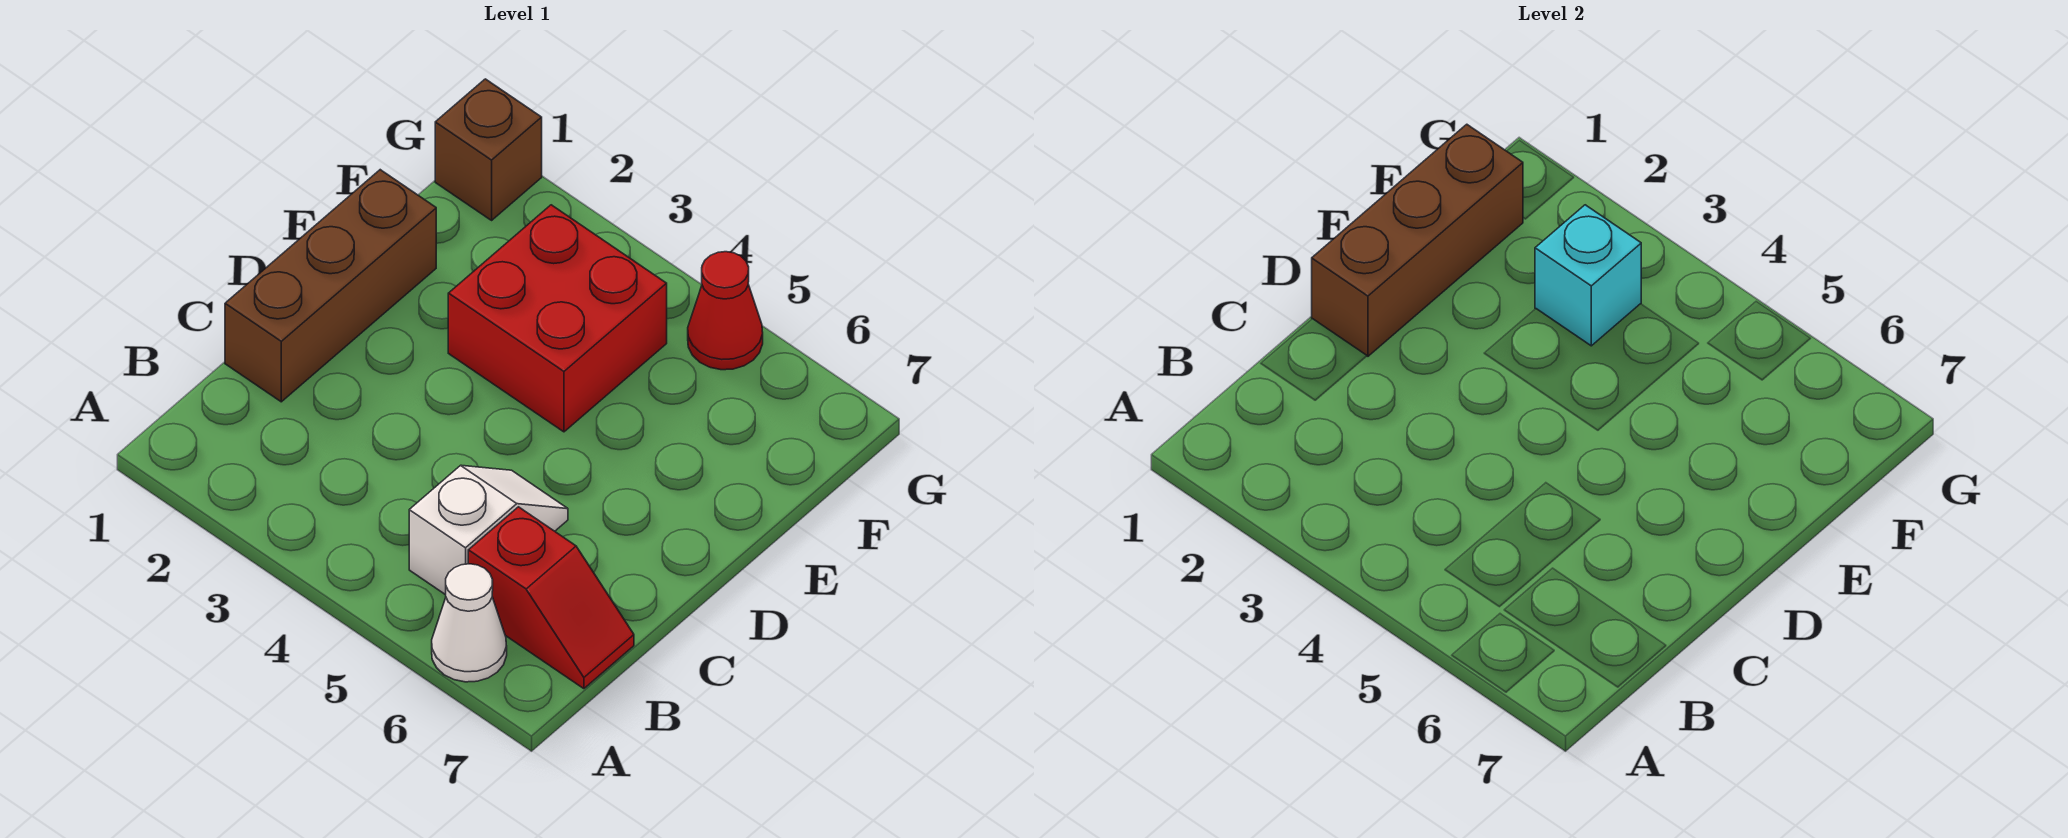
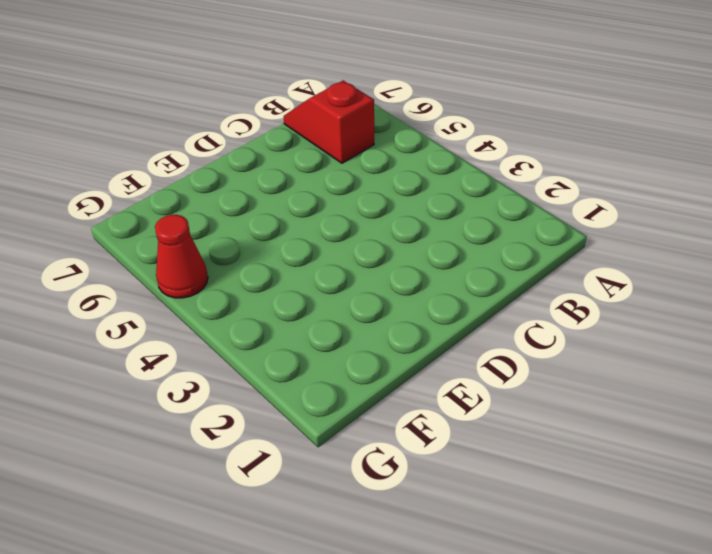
none -> white 1x1 cone [432,564,507,682]
none -> white 1x2 slope [409,465,568,595]

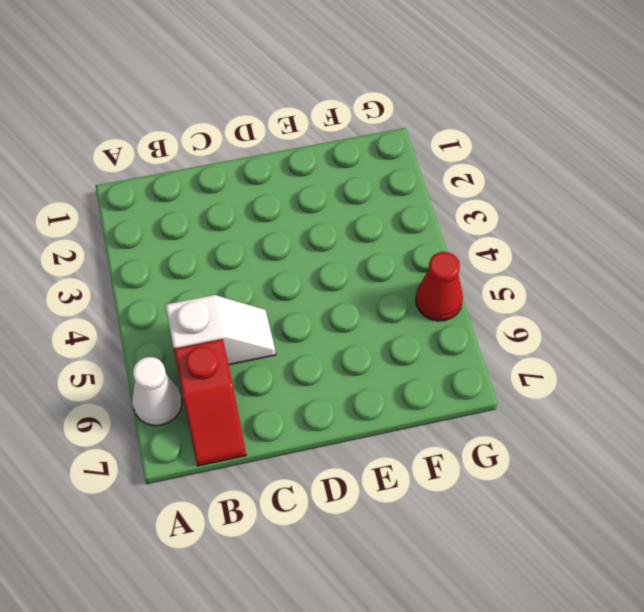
none -> brown 1x3 brick [225,170,436,402]
none -> red 2x2 brick [448,205,667,432]

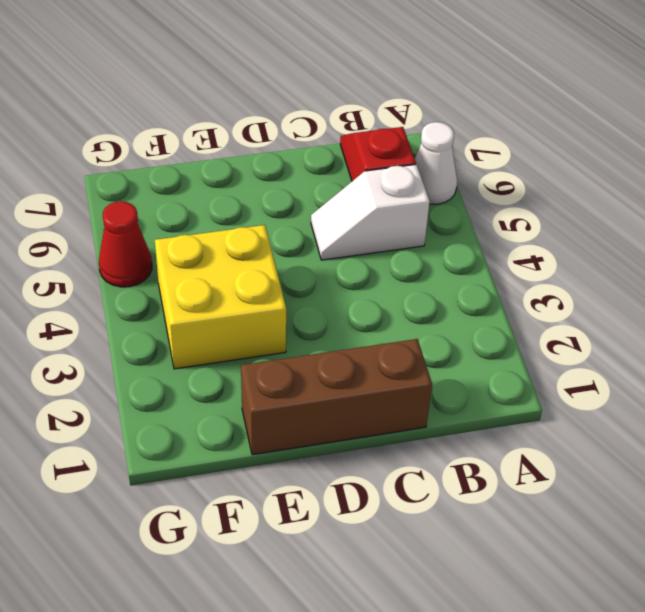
yellow 2x2 brick [155,225,286,369] -> red 2x2 brick [448,205,667,432]
none -> brown 1x1 brick [435,79,542,220]
none -> brown 1x3 brick [1312,124,1523,356]

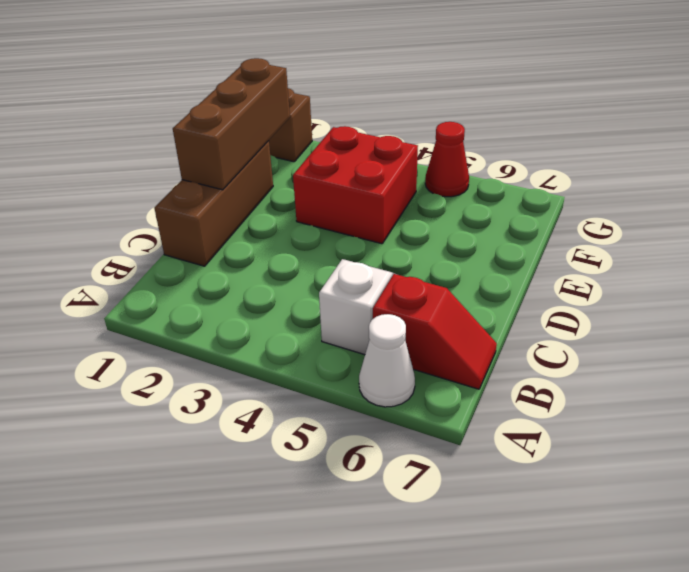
none -> cyan 1x1 brick [1535,205,1641,346]

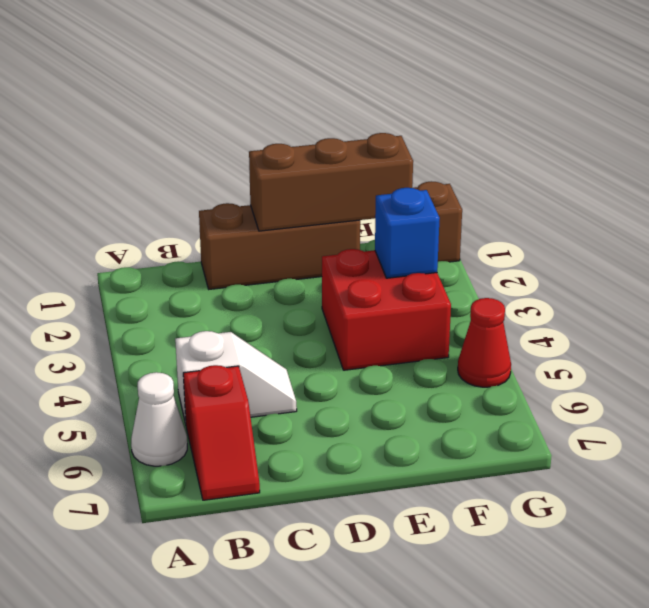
blue 1x1 brick [375,188,440,278] -> cyan 1x1 brick [1535,205,1641,346]

